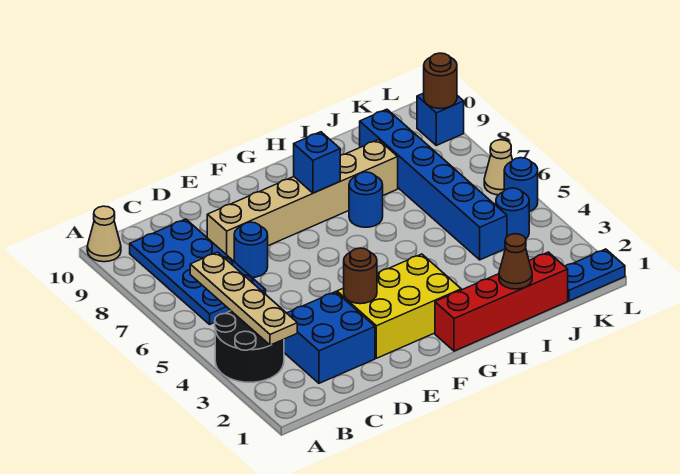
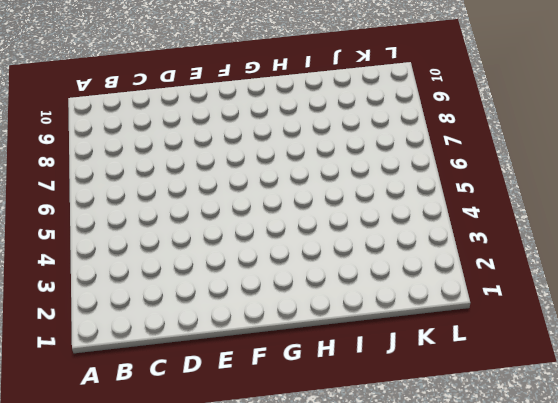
none -> black 2x2 round brick [215,311,284,382]
none -> tan 1x1 cone [87,206,121,262]
none -> blue 2x4 plate [130,219,266,324]

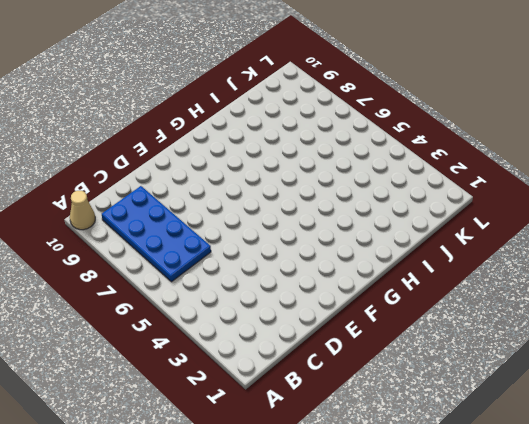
none -> black 2x2 round brick [215,311,284,382]
none -> blue 2x2 brick [284,292,375,383]
none -> blue 1x1 round brick [234,222,268,277]

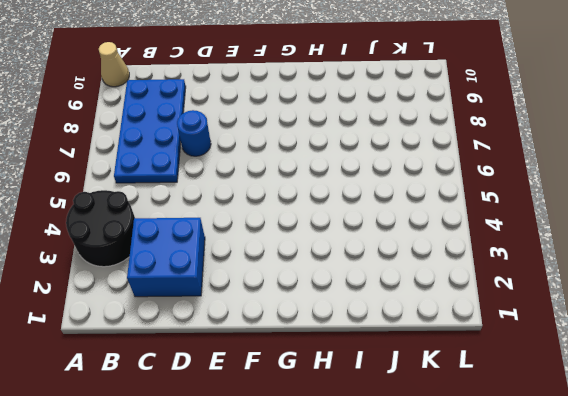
none -> tan 1x6 brick [207,140,398,261]
none -> yellow 2x3 brick [337,254,461,358]
none -> red 1x4 brick [435,252,568,351]

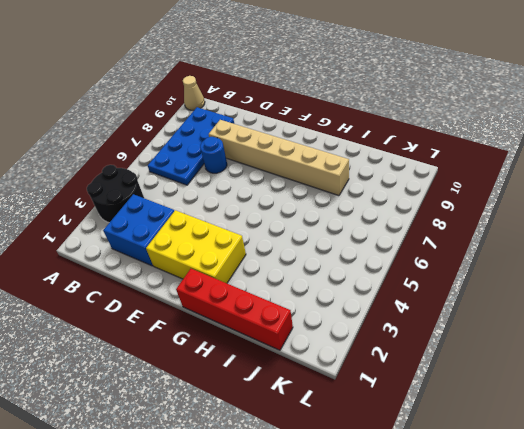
none -> blue 1x1 round brick [349,172,383,227]
none -> blue 1x6 brick [360,109,507,260]
none -> blue 1x2 plate [565,249,625,301]

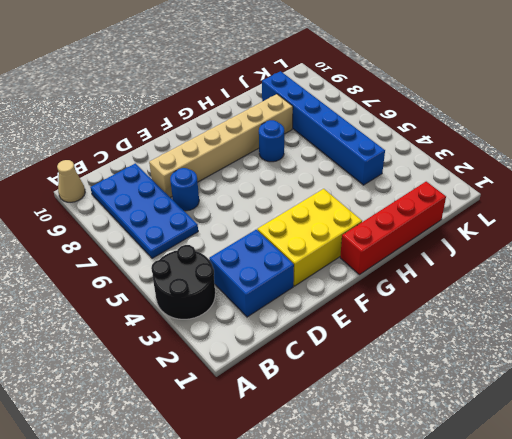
none -> blue 1x2 plate [565,249,625,301]
none -> blue 1x1 round brick [496,188,529,239]
none -> blue 1x1 round brick [504,158,538,212]

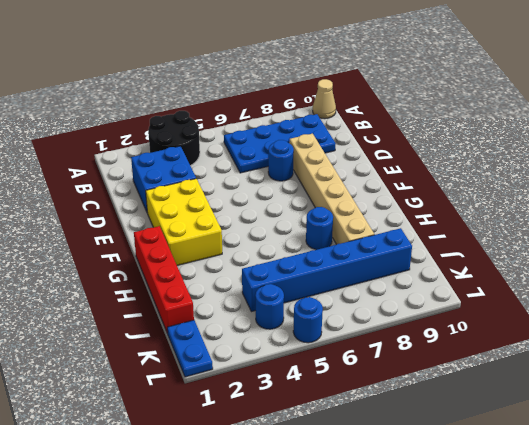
none -> tan 1x1 cone [484,140,513,195]
none -> blue 1x1 brick [417,93,464,145]
none -> tan 1x4 plate [190,252,297,345]

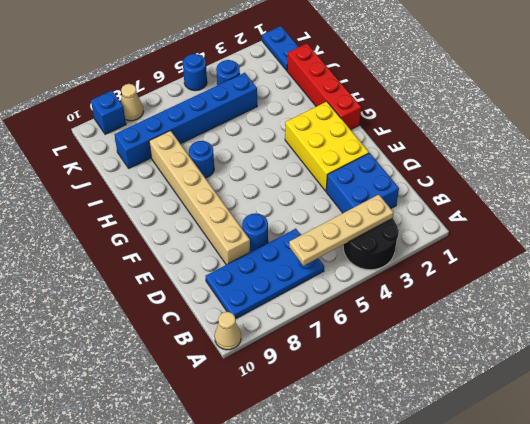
tan 1x1 cone [121,84,143,121] -> tan 1x1 cone moved to [484,140,513,195]
none -> brown 1x1 round brick [344,248,377,304]
none -> blue 1x1 brick [294,132,340,193]
none -> brown 1x1 cone [499,234,532,289]

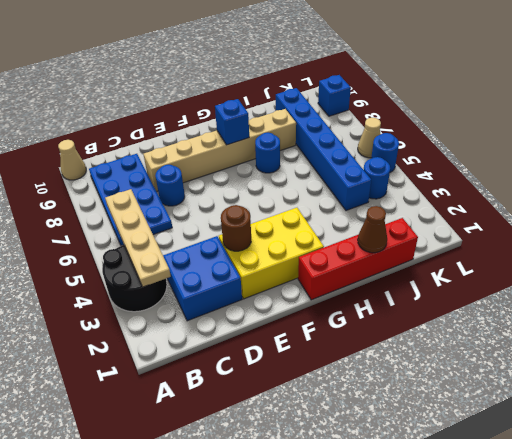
none -> blue 1x2 plate [565,249,625,301]
none -> brown 1x1 round brick [424,53,457,109]

